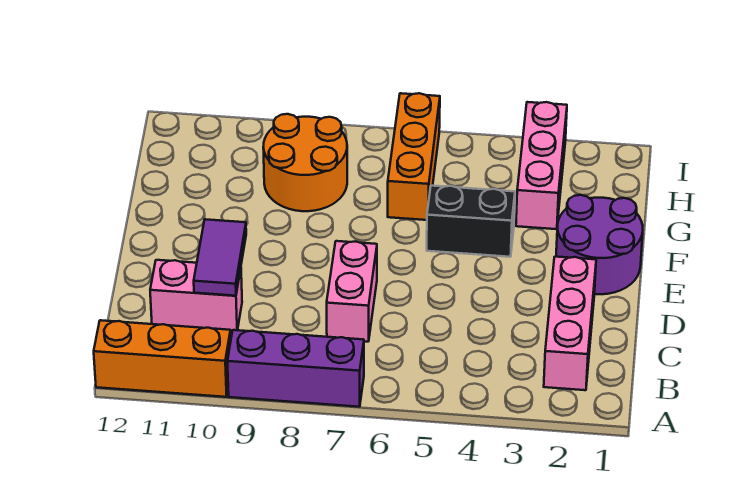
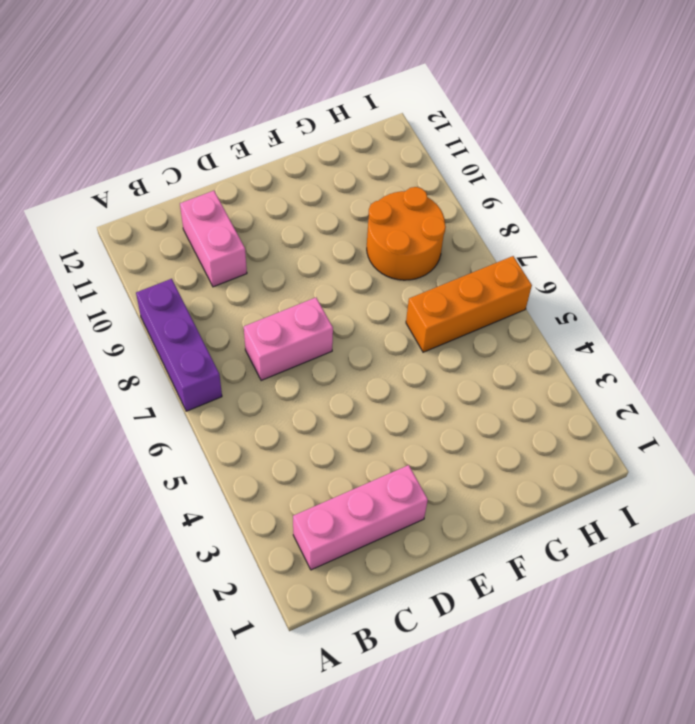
none -> orange 1x3 brick [94,320,231,397]
none -> purple 2x2 round brick [556,195,643,294]

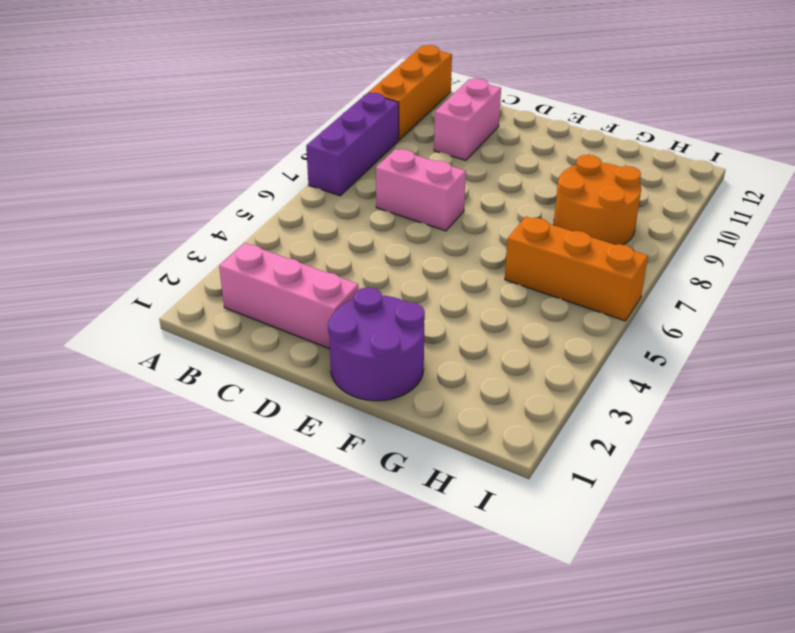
none -> black 1x2 brick [427,186,515,257]
none -> pink 1x3 brick [516,102,567,229]

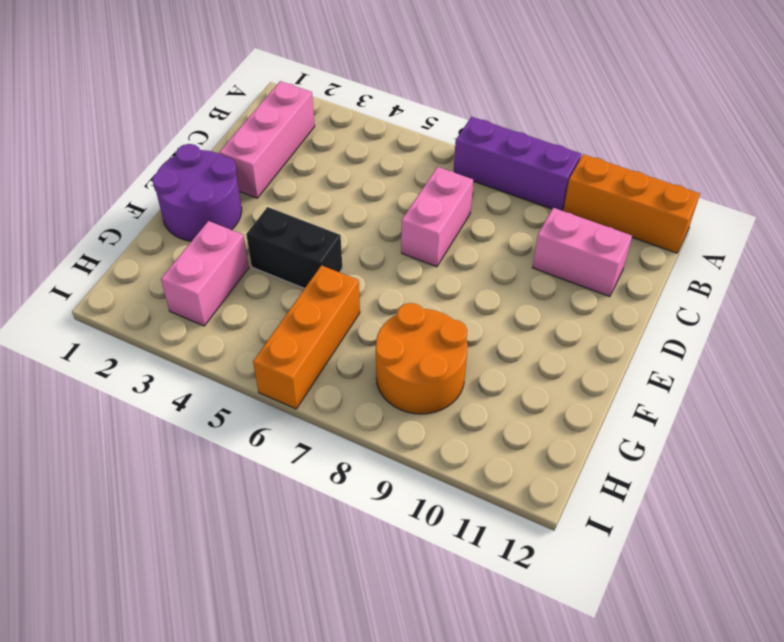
pink 1x2 brick [161,221,249,326] -> pink 1x3 brick [516,102,567,229]
none -> purple 1x2 tile [194,219,246,296]

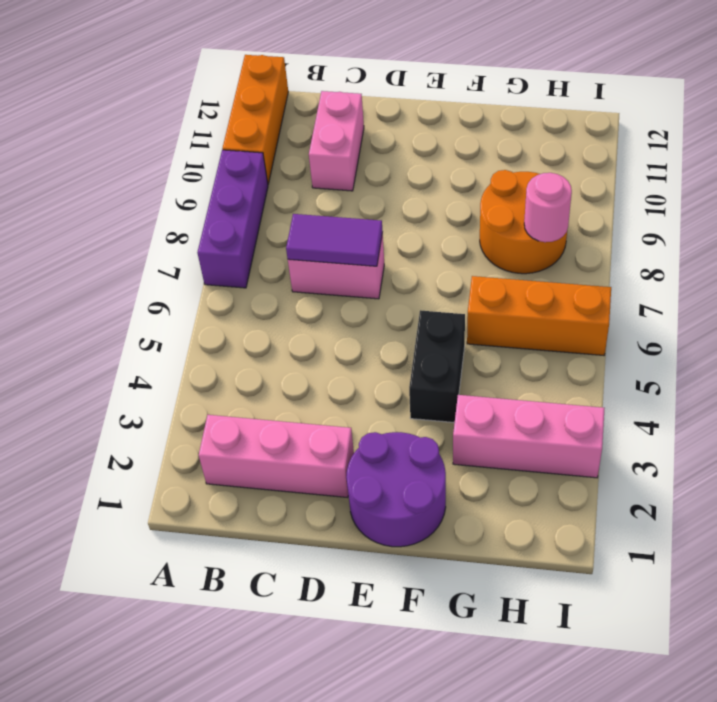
purple 1x2 tile [286,214,383,266] -> purple 1x2 tile moved to [194,219,246,296]
pink 1x1 round brick [524,173,572,242] -> none

